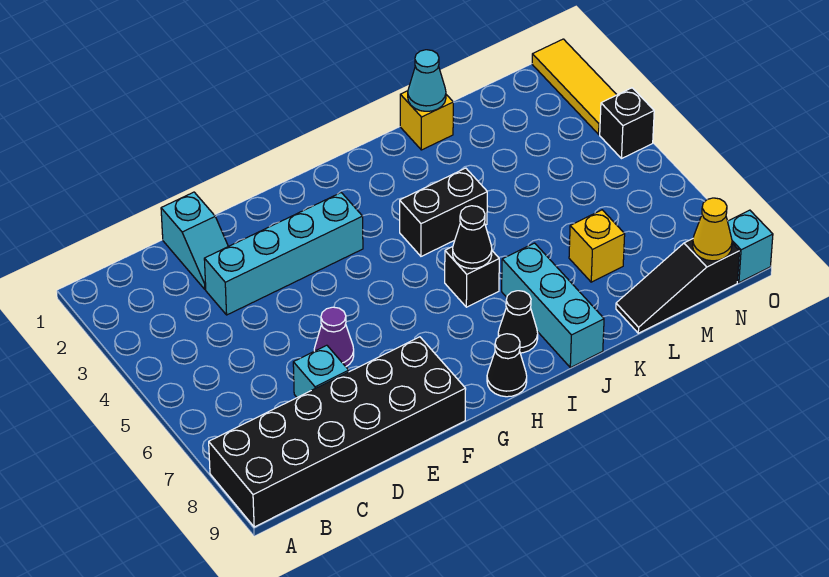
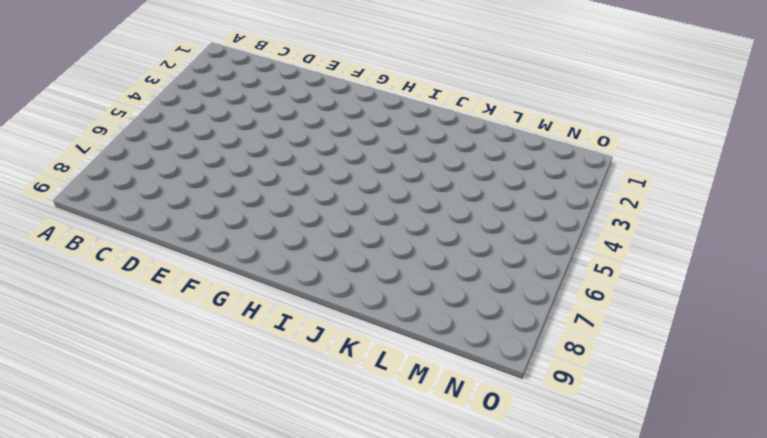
none -> black 2x6 brick [209,337,466,527]
none -> cyan 1x2 slope [161,192,228,289]
none -> cyan 1x4 brick [204,193,363,315]

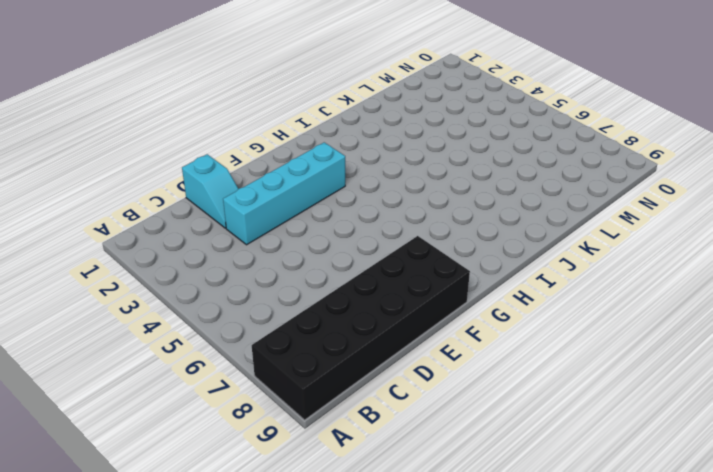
none -> cyan 1x1 brick [293,345,349,397]
none -> purple 1x1 cone [314,307,354,367]
none -> black 1x1 cone [487,334,527,397]

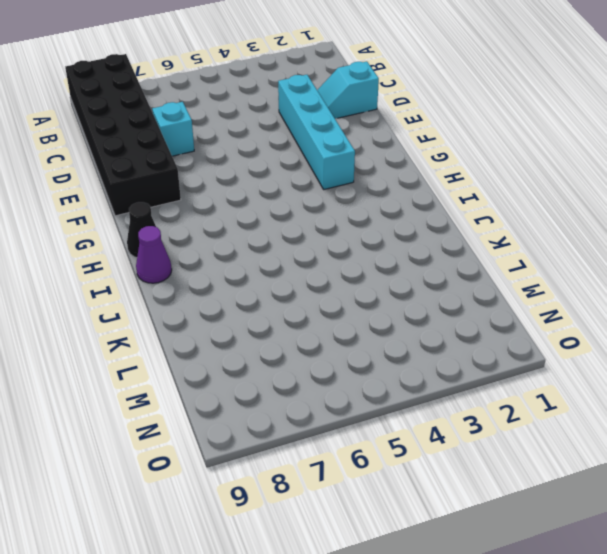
purple 1x1 cone [136,226,172,283] -> purple 1x1 cone moved to [314,307,354,367]
none -> black 1x2 brick [400,168,487,256]
none -> black 1x1 brick [445,247,499,307]
none -> black 1x1 cone [498,291,538,353]

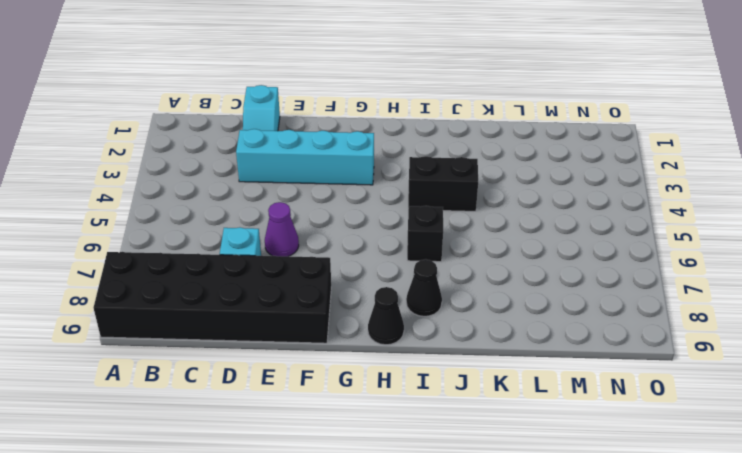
none -> cyan 1x3 brick [502,243,604,368]
none -> yellow 1x1 brick [400,91,453,150]
none -> yellow 1x1 brick [569,210,625,282]

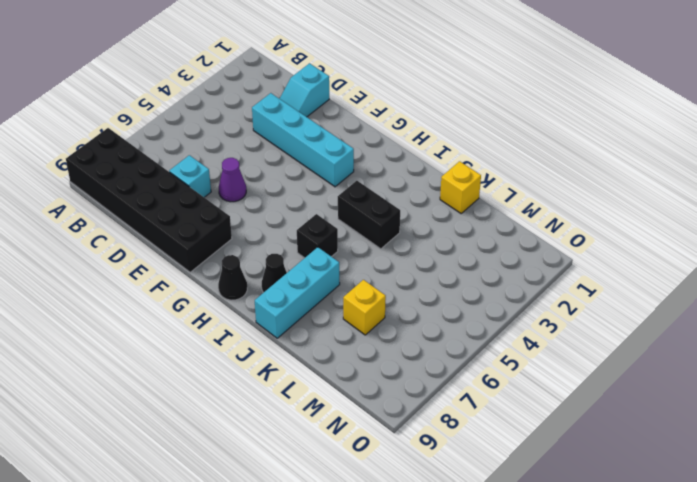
none -> black 1x3 slope [616,239,740,333]
none -> yellow 1x3 tile [532,39,617,134]
none -> black 1x1 brick [600,88,654,158]

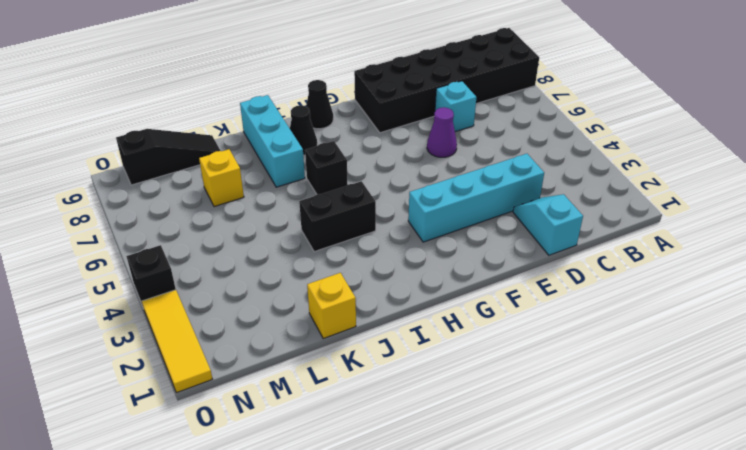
none -> cyan 1x1 brick [728,210,773,283]
none -> black 1x1 cone [453,206,492,269]
none -> cyan 1x1 cone [408,50,446,111]

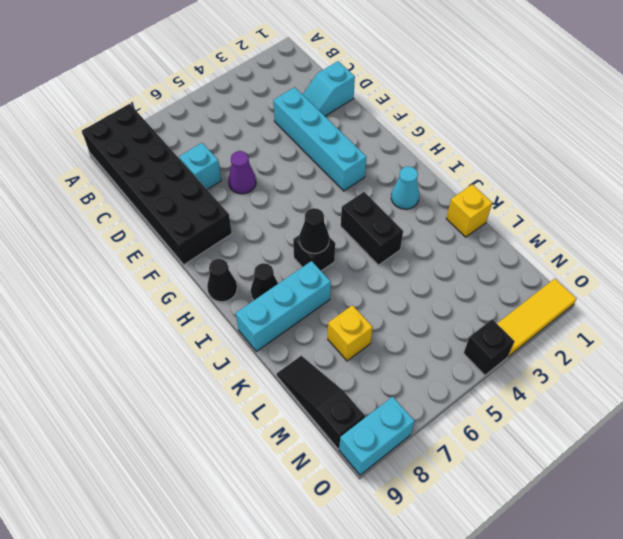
cyan 1x1 cone [391,166,419,209] -> cyan 1x1 cone moved to [408,50,446,111]
cyan 1x2 brick [339,397,415,475] -> cyan 1x1 brick [728,210,773,283]
none -> yellow 1x1 cone [693,198,732,261]

